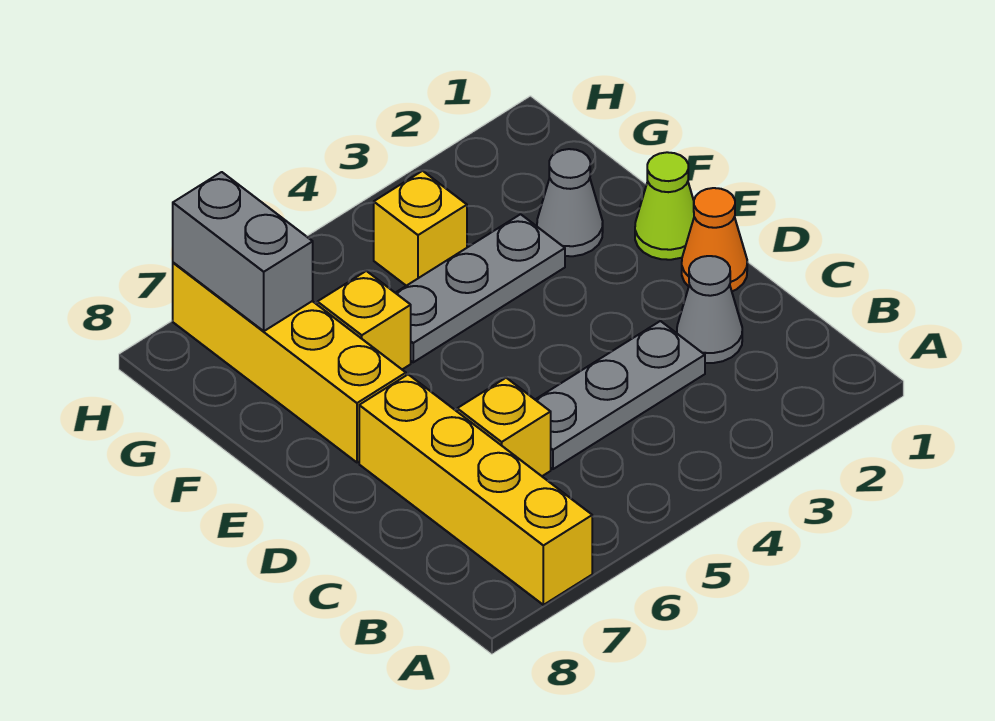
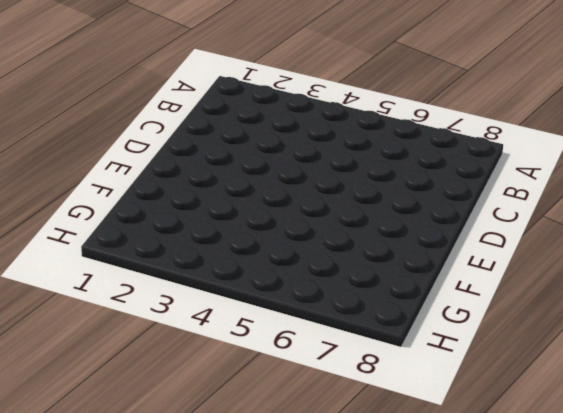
none -> yellow 1x4 brick [359,375,592,605]
none -> grey 1x1 cone [677,256,742,363]
none -> grey 1x3 plate [535,321,705,469]

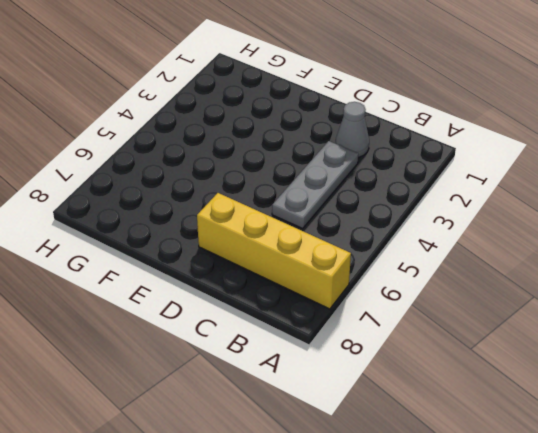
none -> yellow 1x1 brick [457,378,551,476]
none -> orange 1x1 cone [682,188,747,291]
none -> lime 1x1 cone [635,152,694,260]

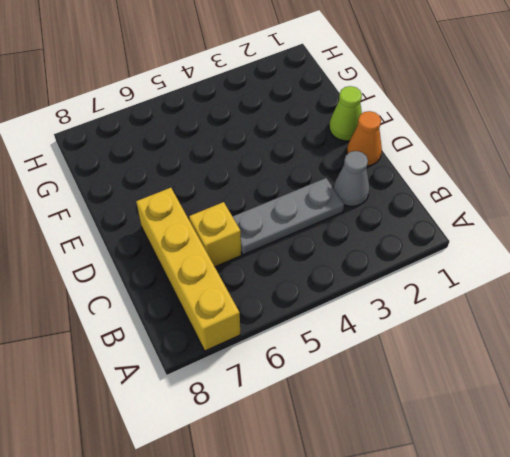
none -> yellow 1x4 brick [173,263,406,462]
none -> grey 1x1 cone [537,149,603,256]
none -> grey 1x3 plate [396,214,565,362]

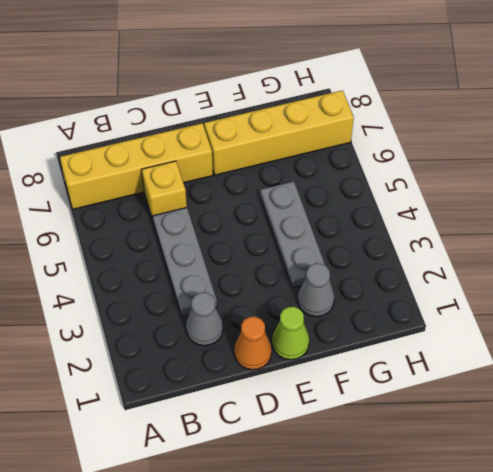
none -> yellow 1x1 brick [317,271,411,369]
none -> yellow 1x1 brick [374,171,467,286]
none -> grey 1x2 brick [173,172,313,331]

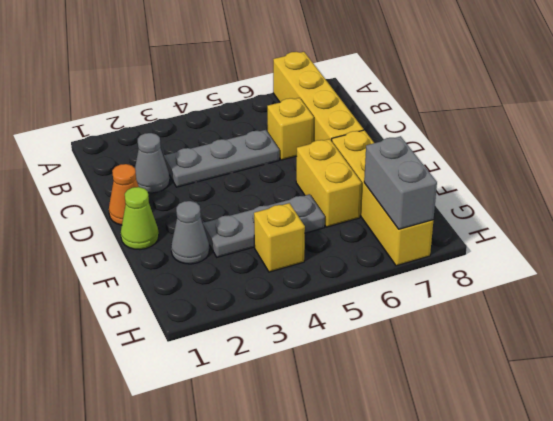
yellow 1x2 brick [296,139,362,227] -> yellow 1x1 brick [317,271,411,369]

